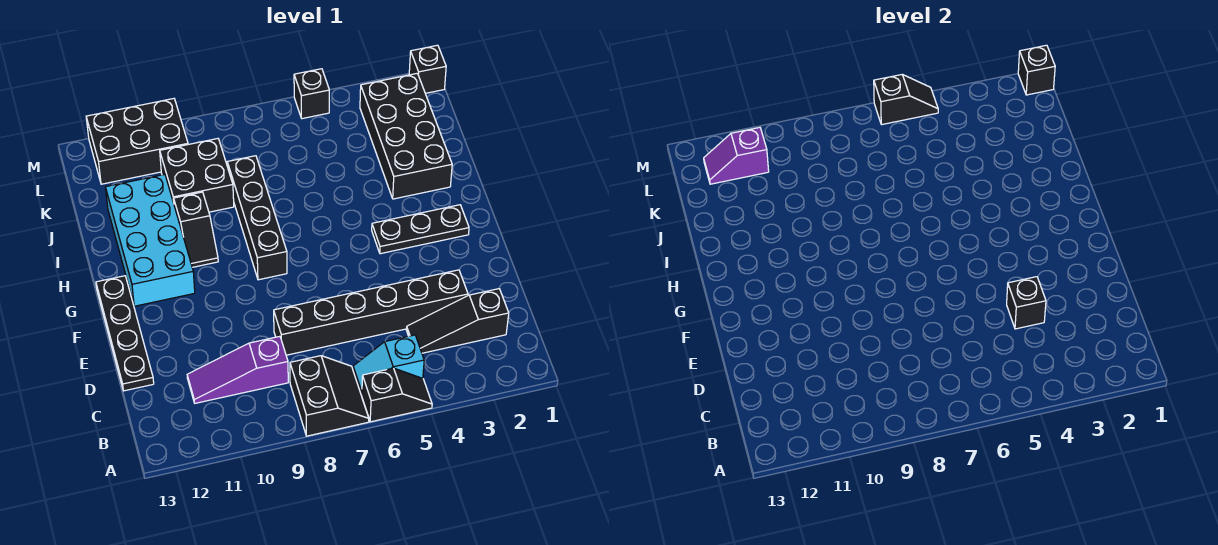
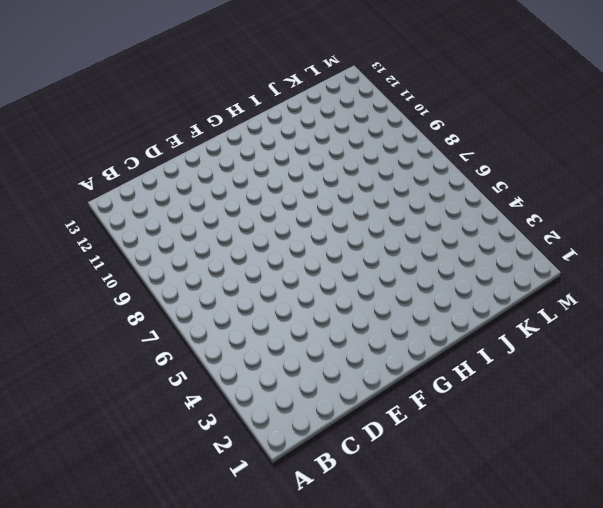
none -> black 1x2 slope [362,368,432,422]
none -> black 2x2 slope [290,356,369,436]
none -> cyan 1x2 slope [353,335,424,395]

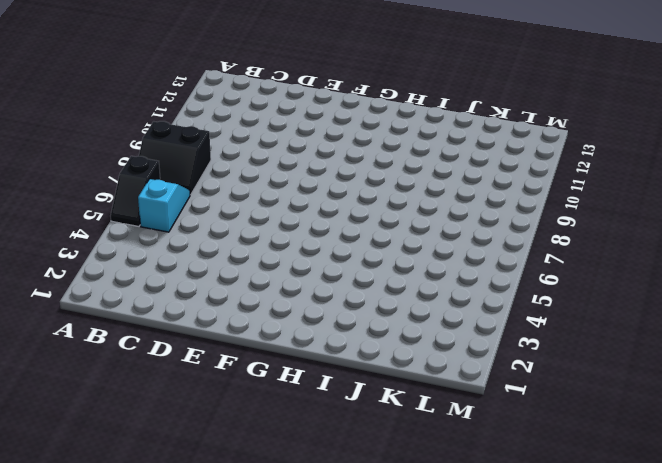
none -> black 1x3 slope [406,289,509,353]
none -> purple 1x3 slope [187,336,288,403]
none -> black 1x6 brick [274,270,468,355]

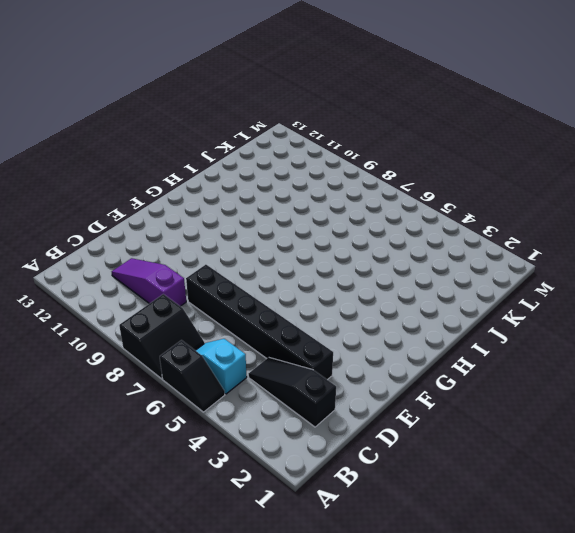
none -> black 1x4 plate [96,276,154,391]
none -> black 1x3 plate [372,205,469,254]
none -> black 1x4 brick [227,156,287,280]

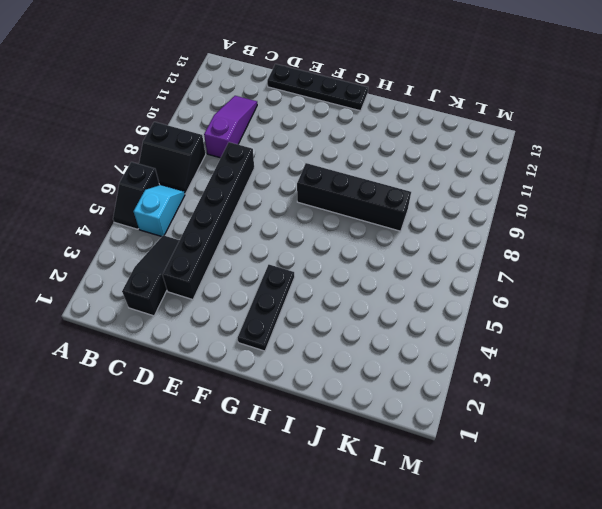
none -> cyan 2x4 brick [105,174,195,306]
none -> black 1x2 slope [174,192,218,267]
none -> black 2x4 brick [360,74,452,199]

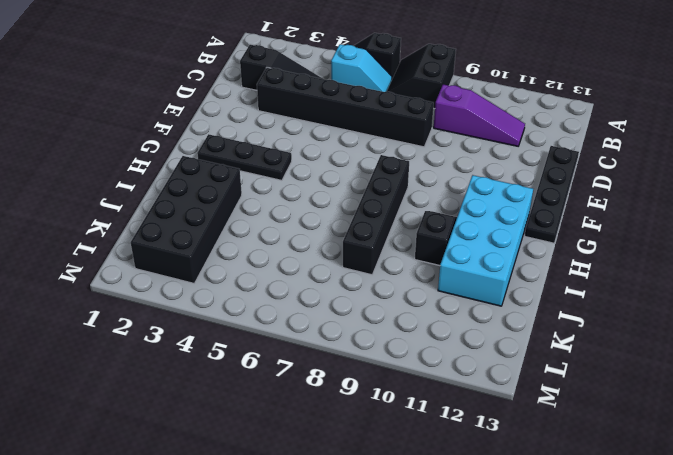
none -> black 2x2 brick [160,139,234,212]
none -> black 2x3 brick [86,99,188,184]
none -> black 1x1 brick [409,45,446,93]

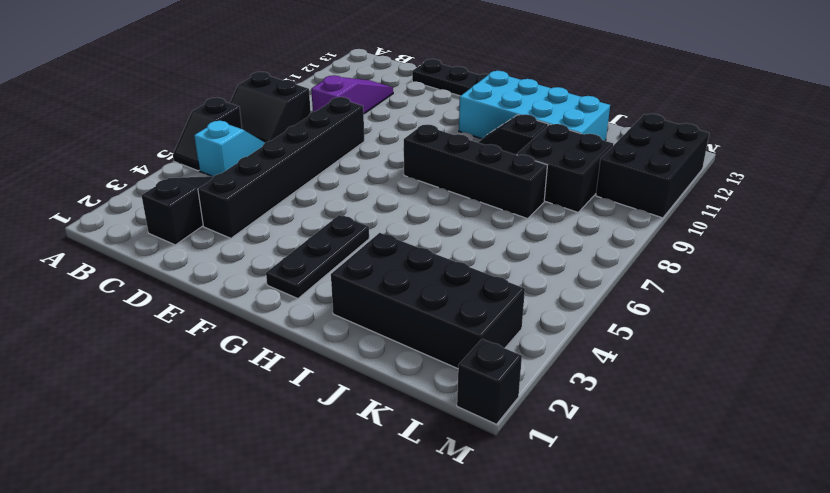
none -> black 1x1 brick [294,69,329,119]
none -> black 1x1 brick [1007,277,1046,329]
none -> purple 1x2 slope [704,128,769,184]

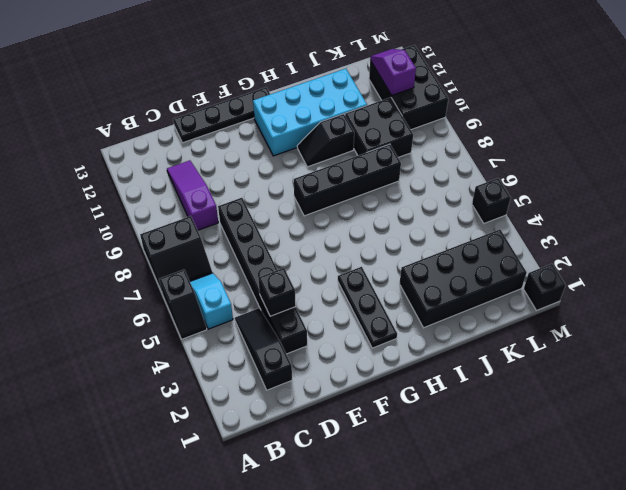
none -> black 1x1 brick [1018,45,1055,95]
none -> black 1x2 slope [874,75,938,125]

